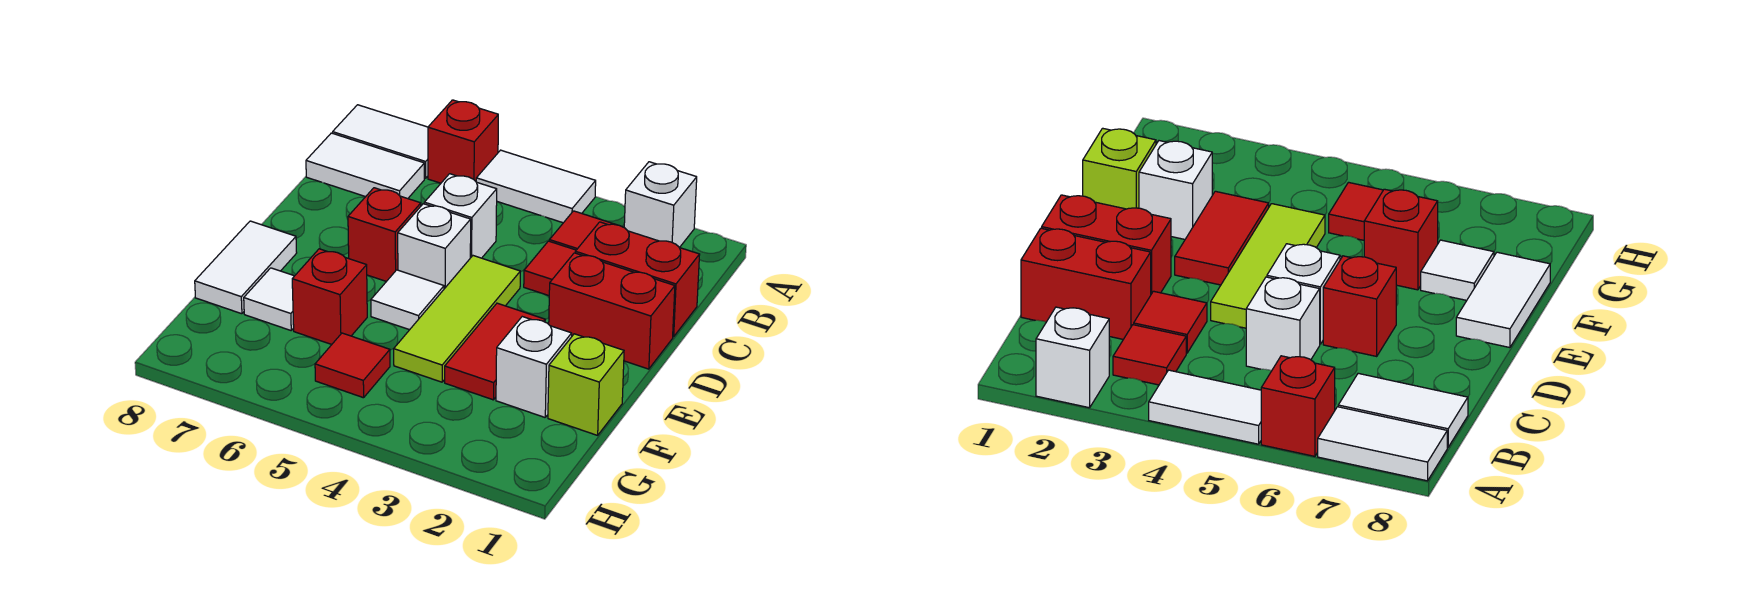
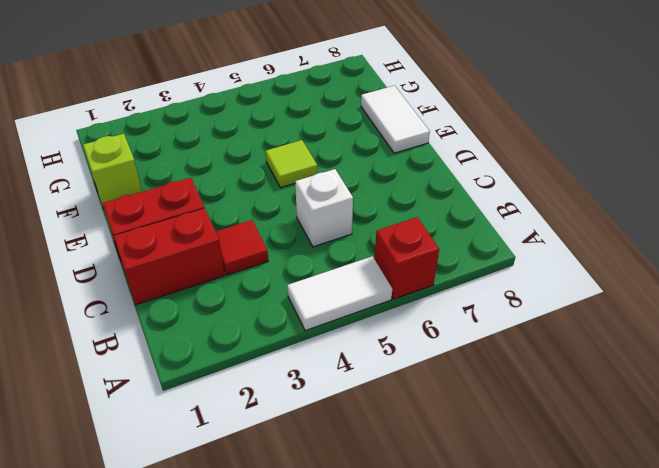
lime 1x1 tile [266,140,317,188] -> white 1x1 tile [371,270,444,330]
none -> white 1x1 brick [624,162,697,248]
none -> white 1x2 tile [333,105,428,178]
none -> red 1x1 tile [550,211,616,250]

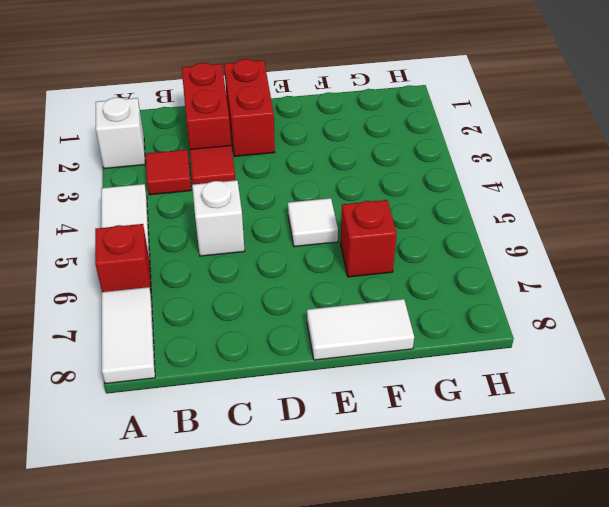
none -> white 1x2 tile [306,133,424,199]
none -> lime 1x3 tile [394,256,520,382]
none -> white 1x1 brick [398,204,471,289]

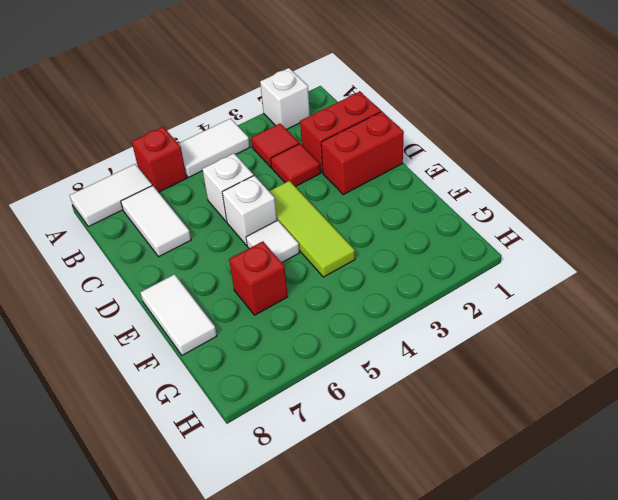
white 1x2 tile [121,186,191,257] -> white 1x2 tile turned to [306,133,424,199]
none -> red 1x1 brick [348,188,421,281]
none -> red 1x2 tile [445,303,545,400]
none -> lime 1x1 brick [548,334,624,435]

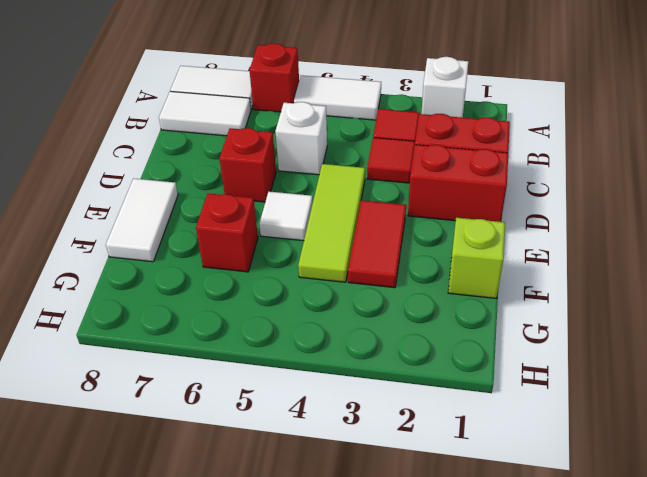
none -> white 1x1 brick [398,204,471,289]
none -> white 1x1 brick [496,317,572,417]
none -> white 1x1 tile [244,268,294,330]

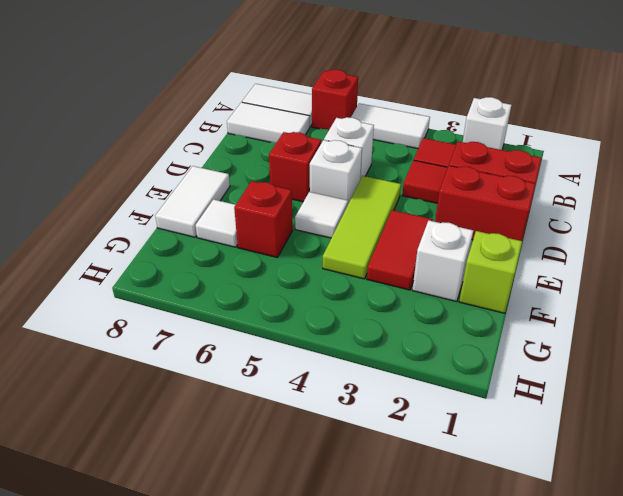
none -> red 1x1 tile [315,333,390,398]

